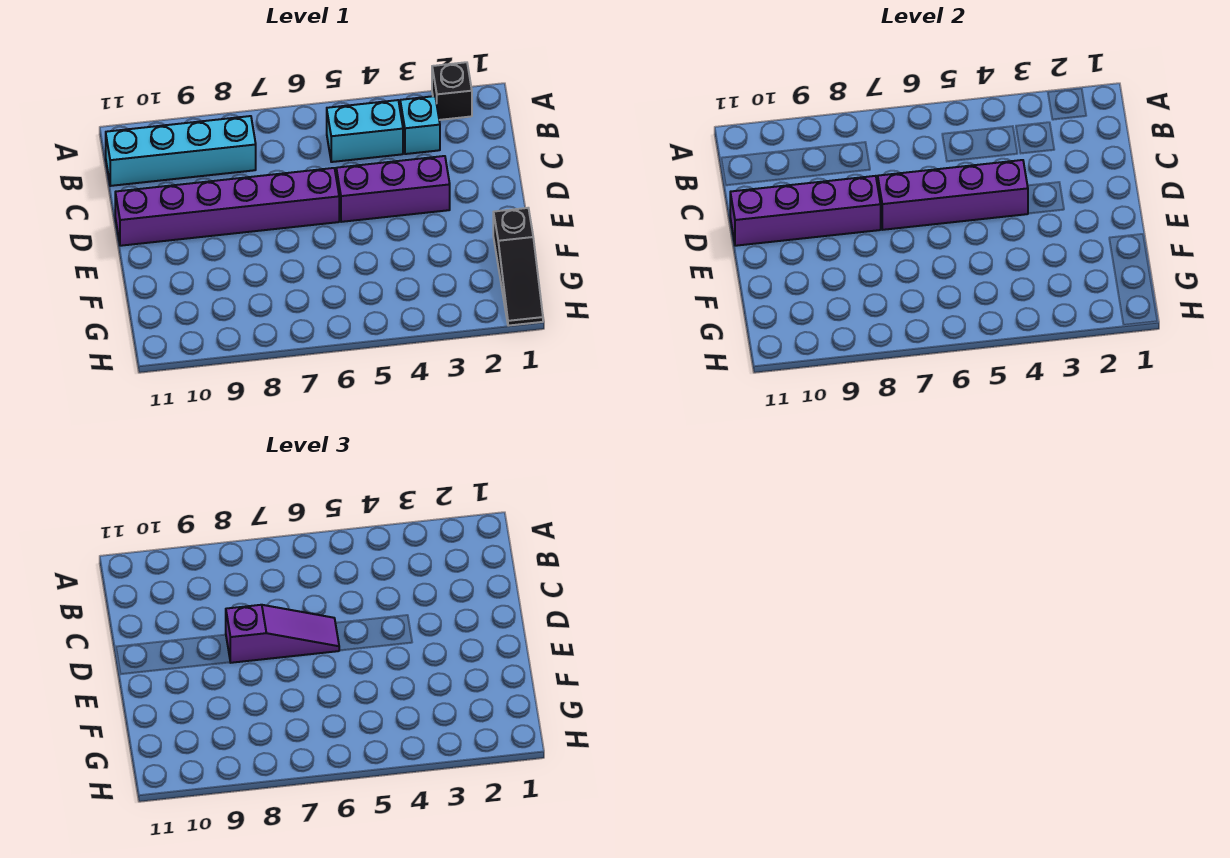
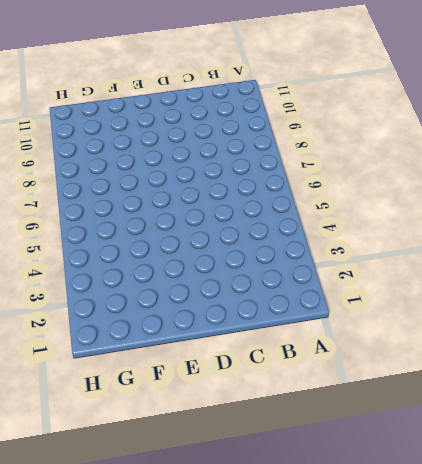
none -> black 1x1 brick [432,62,472,120]
none -> cyan 1x1 brick [400,96,440,154]

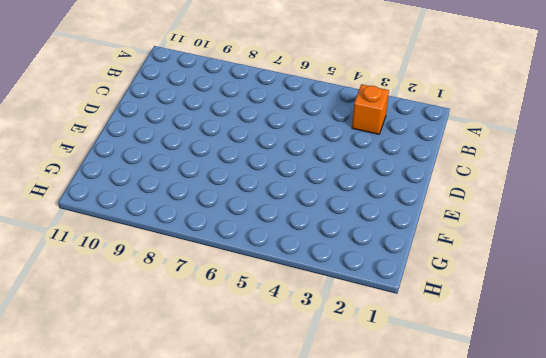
orange 1x1 brick [352,84,389,134] -> cyan 1x1 brick [400,96,440,154]
none -> black 1x1 brick [432,62,472,120]
none -> cyan 1x2 brick [327,100,403,162]

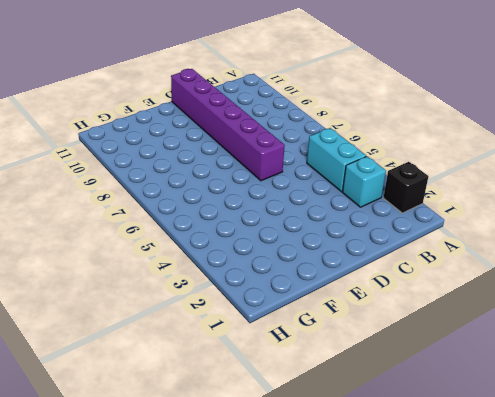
none -> cyan 1x4 brick [106,116,256,186]
none -> purple 1x3 brick [336,156,450,222]

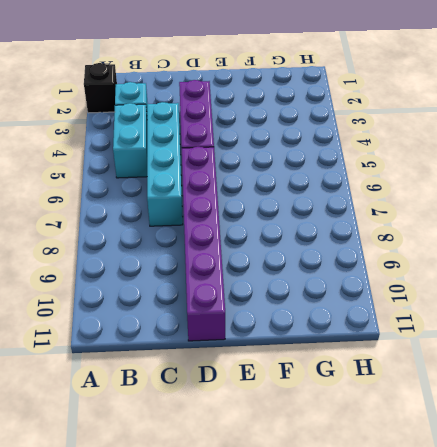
cyan 1x4 brick [147,102,183,226] -> cyan 1x4 brick moved to [106,116,256,186]
none -> black 1x3 slope [493,208,543,326]
none -> purple 1x4 brick [878,160,1028,230]

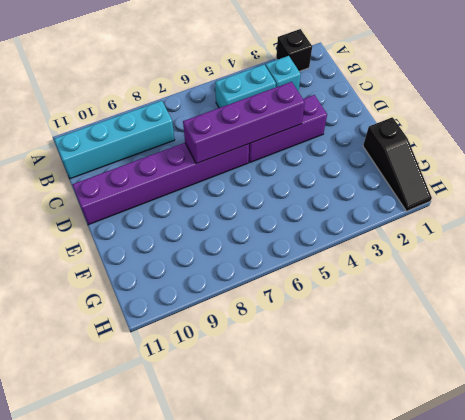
none -> purple 1x4 brick [730,176,881,246]
none -> purple 1x3 slope [226,605,340,663]

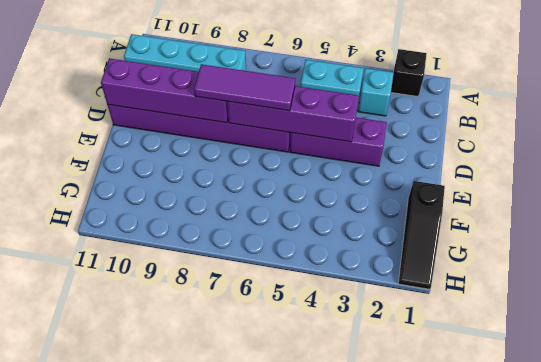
purple 1x3 tile [194,64,295,111] -> purple 1x3 slope [226,605,340,663]

